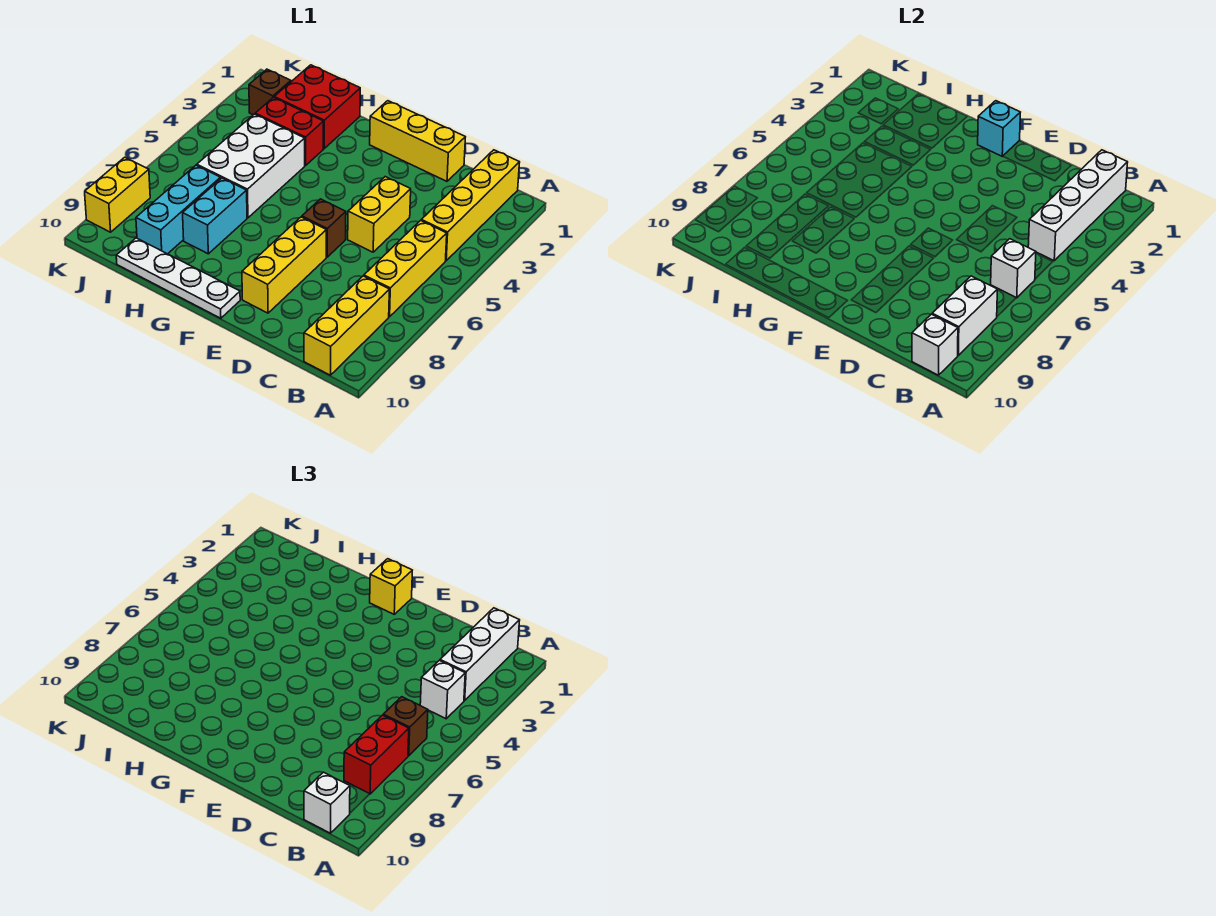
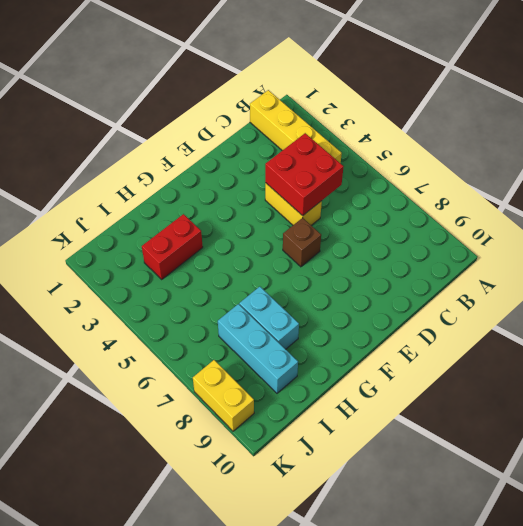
red 2x2 brick [265,133,344,216] -> red 2x2 brick moved to [274,65,360,149]
none -> yellow 1x3 brick [364,220,447,317]
none -> yellow 1x3 brick [304,276,389,375]
none -> yellow 1x3 brick [370,101,465,181]

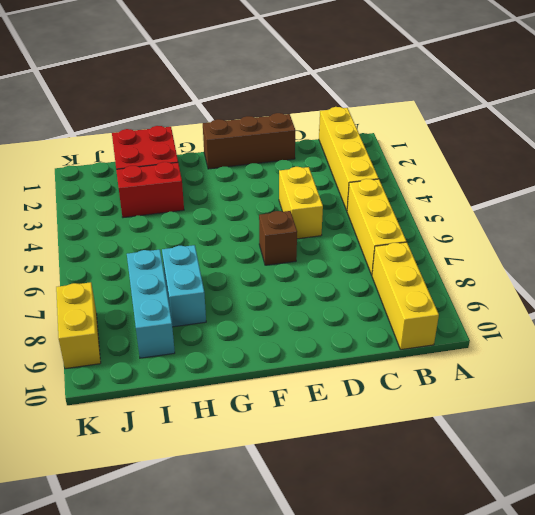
brown 1x3 brick [203,113,295,169] -> yellow 1x3 brick [370,101,465,181]
none -> yellow 1x3 brick [242,217,327,313]
none -> white 1x4 plate [116,238,240,318]
none -> white 2x3 brick [197,114,305,218]

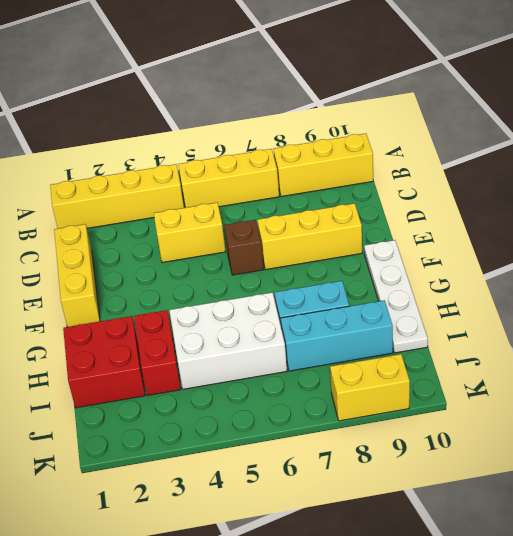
none -> brown 1x1 brick [249,69,291,115]
none -> white 1x4 brick [1028,150,1128,261]
none -> white 1x1 brick [991,239,1036,298]

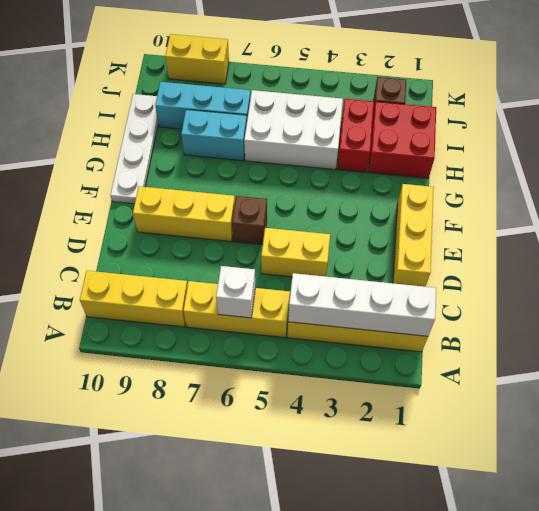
none -> white 1x2 brick [932,276,997,355]
none -> white 1x1 brick [912,314,958,375]
none -> cyan 1x1 brick [978,101,1020,156]

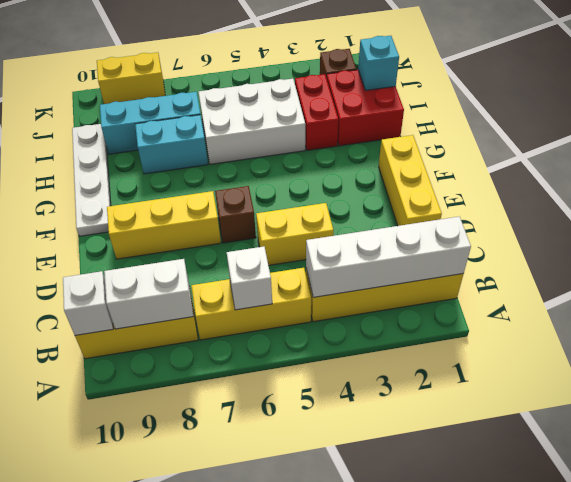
cyan 1x1 brick [358,36,399,90] -> cyan 1x1 brick moved to [978,101,1020,156]
none -> white 1x3 brick [440,608,520,701]
none -> white 1x1 brick [420,660,465,719]
none -> brown 1x1 brick [383,697,428,756]

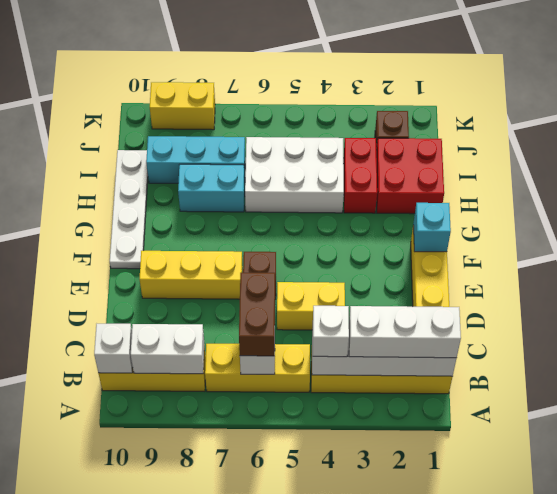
brown 1x2 brick [239,273,275,356] -> brown 1x1 brick [383,697,428,756]
none -> red 1x2 brick [344,715,409,794]
none -> white 1x1 brick [304,772,350,833]
none -> yellow 1x1 brick [370,559,412,614]

